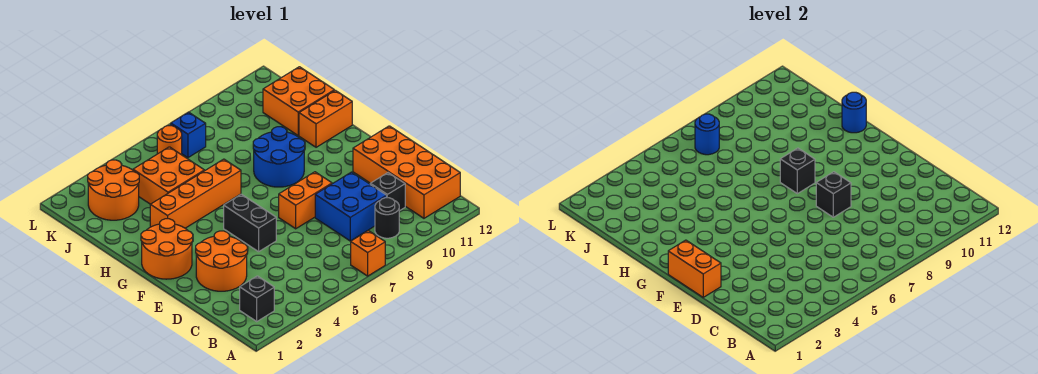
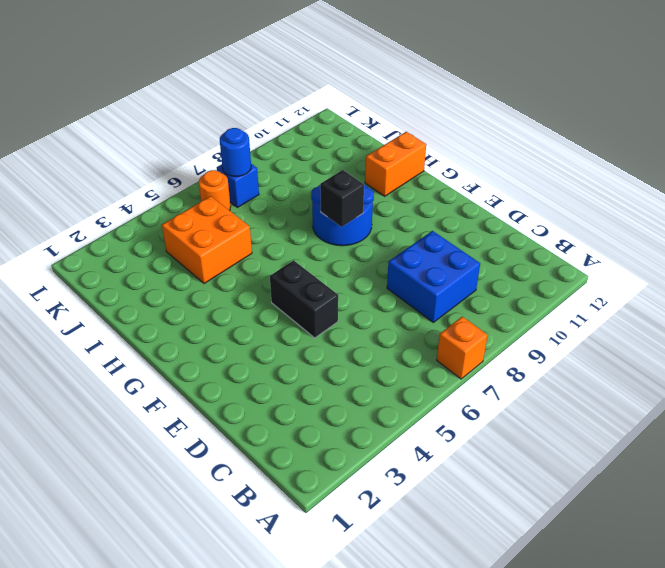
none -> black 1x1 brick [240,276,274,321]
none -> black 1x1 round brick [375,198,399,238]
none -> orange 2x4 brick [353,126,460,218]

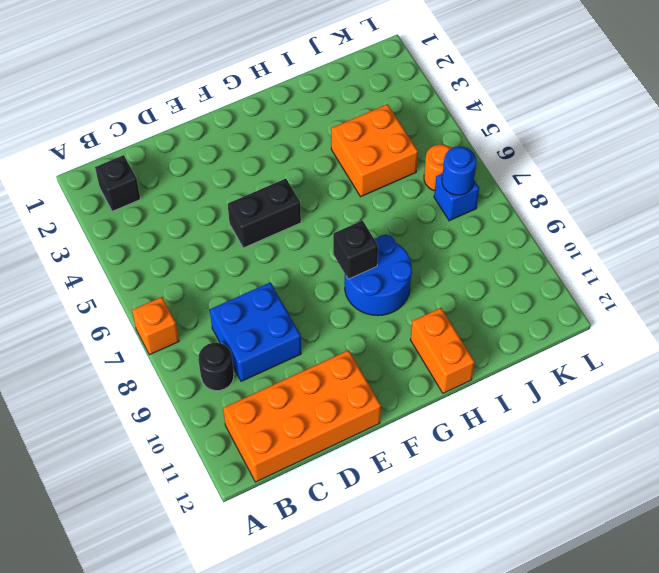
none -> black 1x1 brick [370,173,405,211]
none -> orange 2x2 round brick [196,231,247,291]
none -> orange 1x2 brick [279,172,332,229]

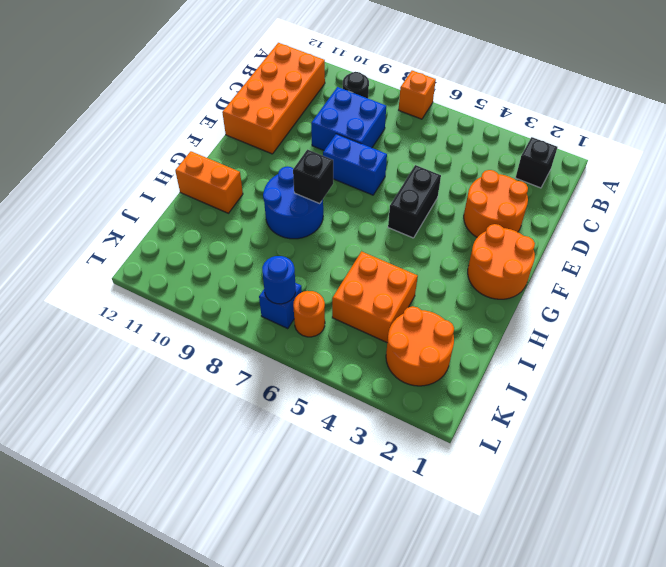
blue 1x2 brick [323,134,387,195] -> orange 1x2 brick [279,172,332,229]
none -> black 1x1 brick [370,173,405,211]
none -> orange 1x4 brick [150,159,241,228]
none -> orange 2x2 brick [263,67,334,135]

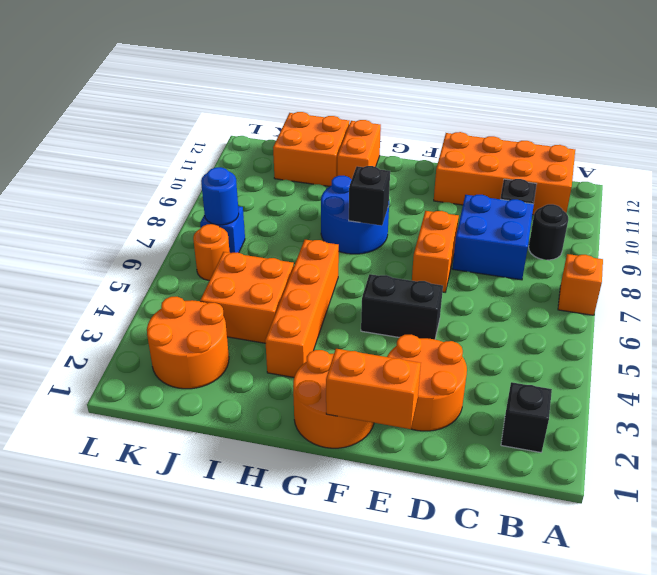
none -> black 1x1 brick [816,172,851,217]
none -> blue 1x1 round brick [842,92,866,133]

